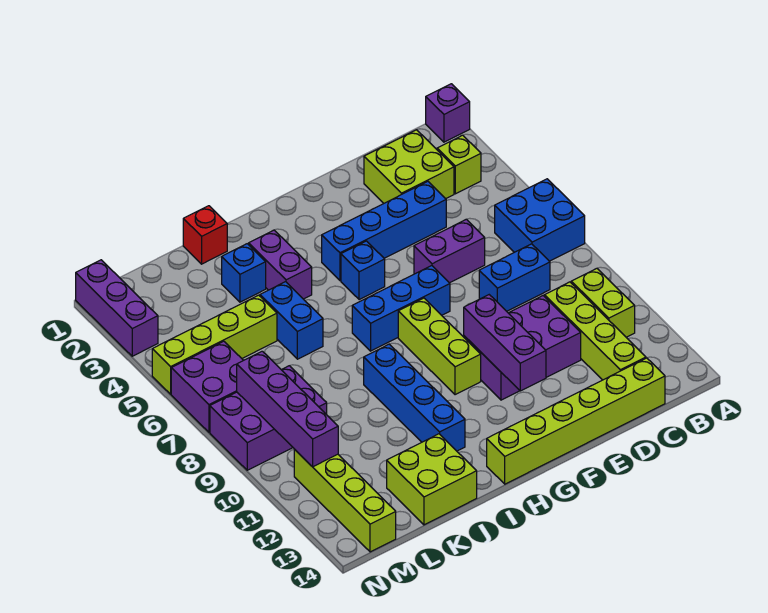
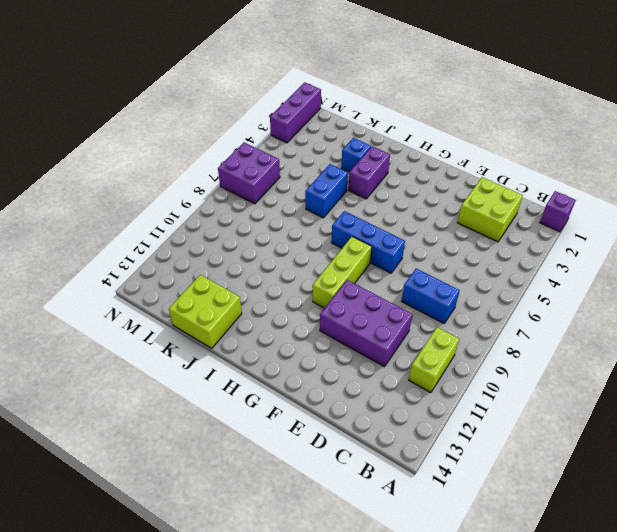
none -> blue 2x2 brick [495,179,585,261]
none -> lime 1x1 brick [437,135,481,194]
none -> lime 1x4 brick [544,282,646,380]

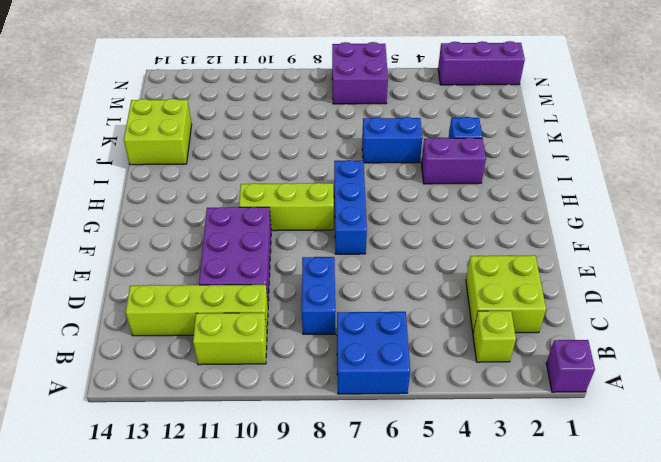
none -> lime 1x6 brick [487,358,665,484]
none -> blue 1x4 brick [322,182,446,280]
none -> purple 1x2 brick [414,219,485,283]

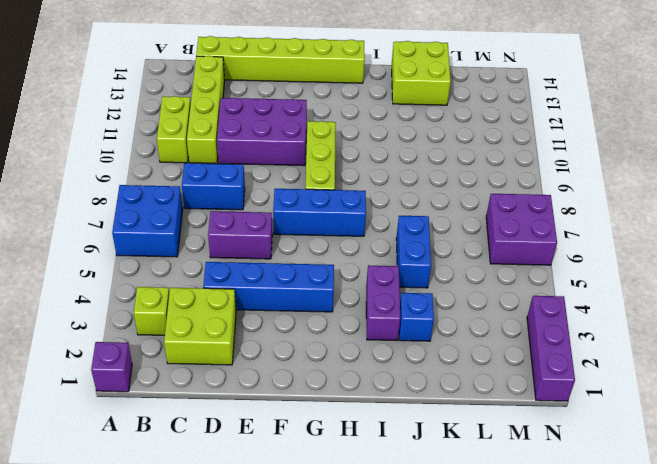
none -> blue 1x1 brick [341,241,385,300]
none -> blue 1x4 brick [364,344,465,451]
none -> red 1x1 brick [183,206,227,264]

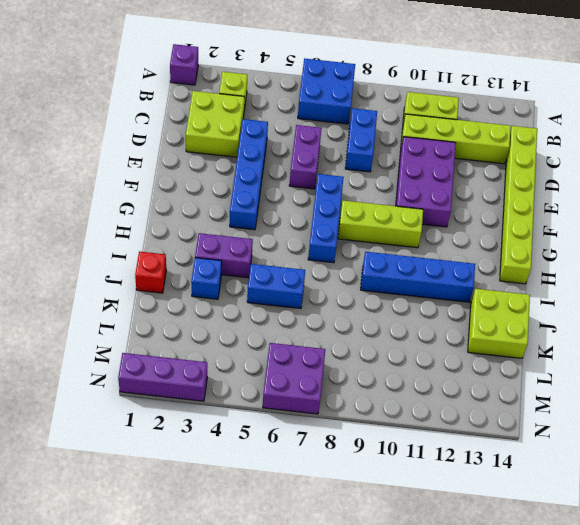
none -> blue 1x1 brick [341,241,385,300]
none -> lime 1x4 brick [152,295,277,394]
none -> purple 2x3 brick [210,366,327,470]

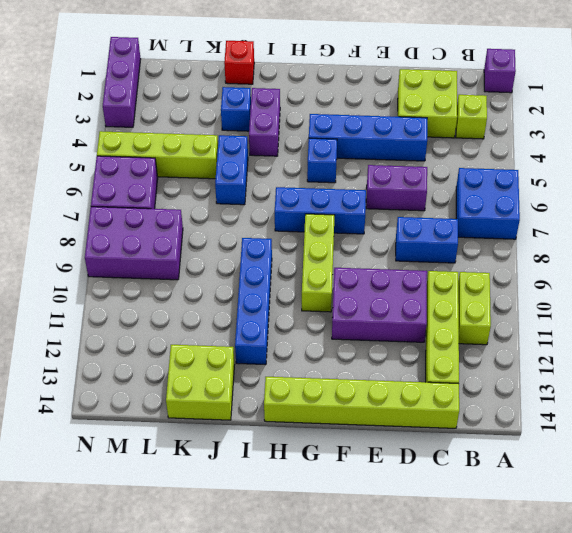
none -> lime 1x4 brick [294,449,396,552]
none -> purple 1x3 brick [464,295,546,391]
none -> purple 1x4 brick [237,351,338,467]

